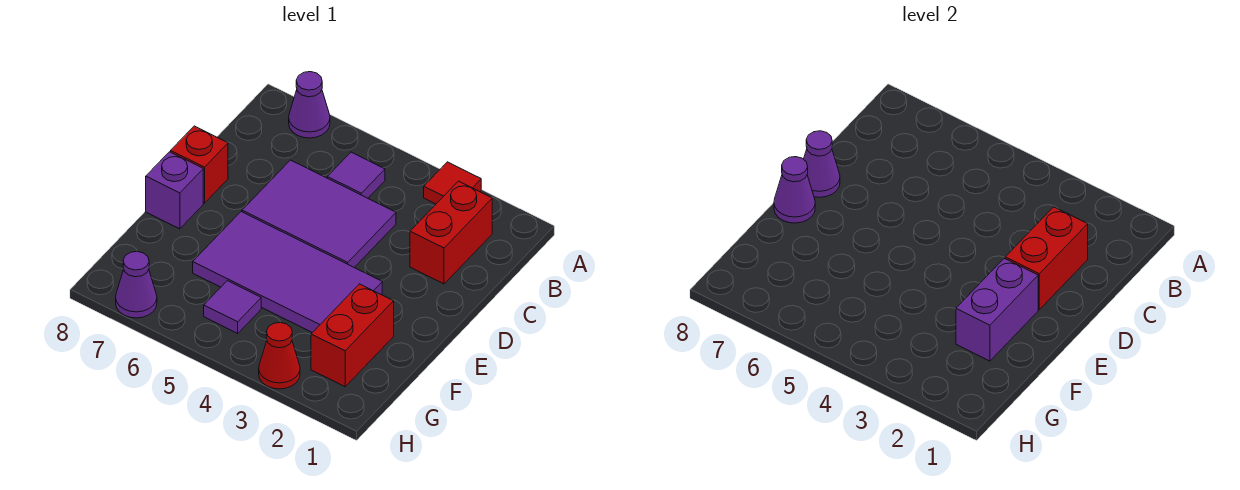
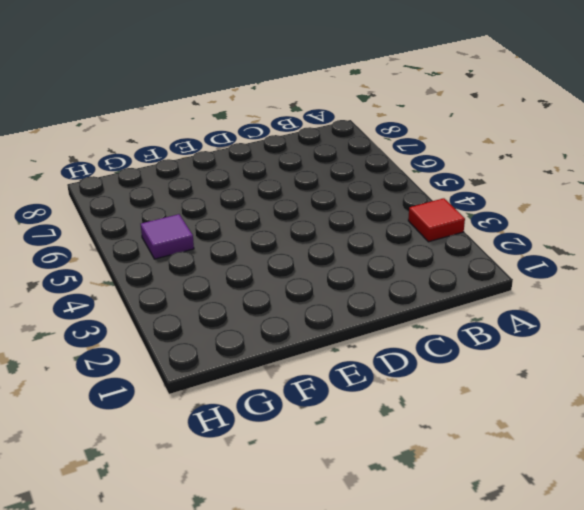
none -> purple 1x1 cone [289,72,330,138]
none -> red 1x2 brick [410,181,492,284]
none -> purple 1x1 tile [327,152,385,198]

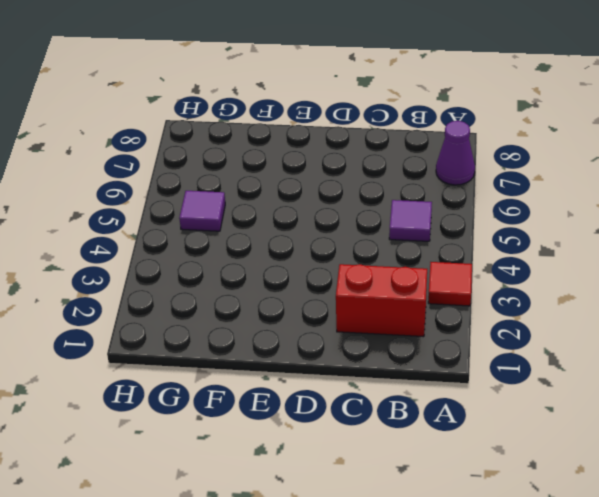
none -> purple 2x3 tile [242,160,396,267]
none -> red 1x1 brick [171,126,228,203]
none -> purple 2x4 tile [193,212,382,333]

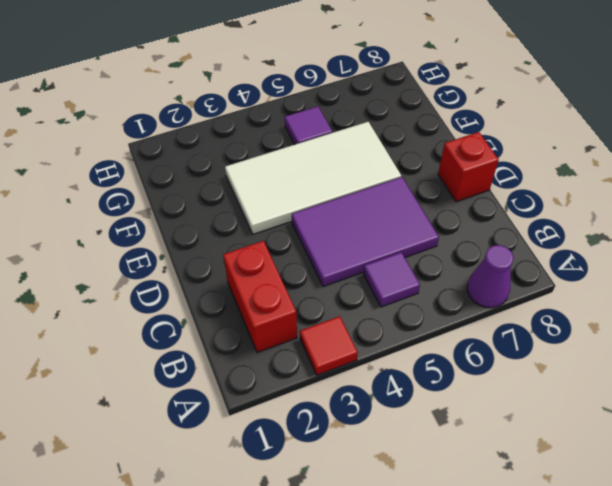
white 2x4 tile [225,122,401,234] -> purple 2x4 tile [193,212,382,333]
none -> purple 1x1 brick [146,152,203,229]
none -> red 1x2 brick [311,284,394,387]
none -> red 1x1 cone [259,322,300,389]

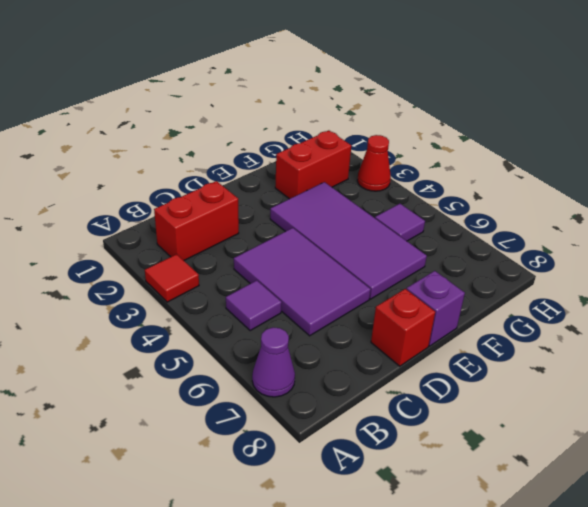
none -> purple 1x1 cone [116,251,157,318]
none -> red 1x2 brick [1005,207,1088,309]
none -> purple 1x1 cone [804,131,840,197]

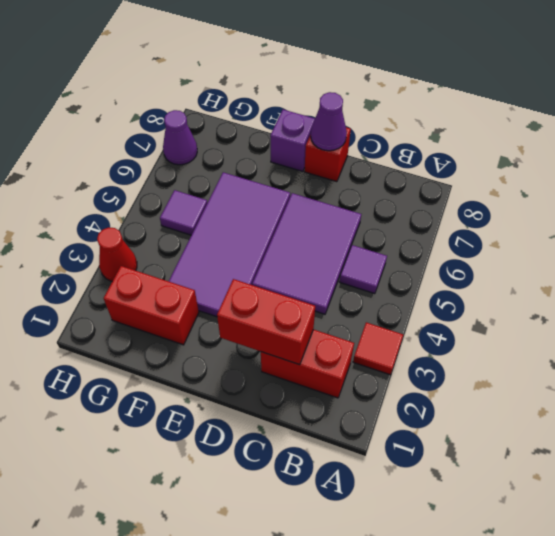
none -> purple 1x1 cone [289,72,330,138]
none -> purple 1x2 brick [956,258,1038,361]
none -> purple 1x1 cone [774,157,815,223]

